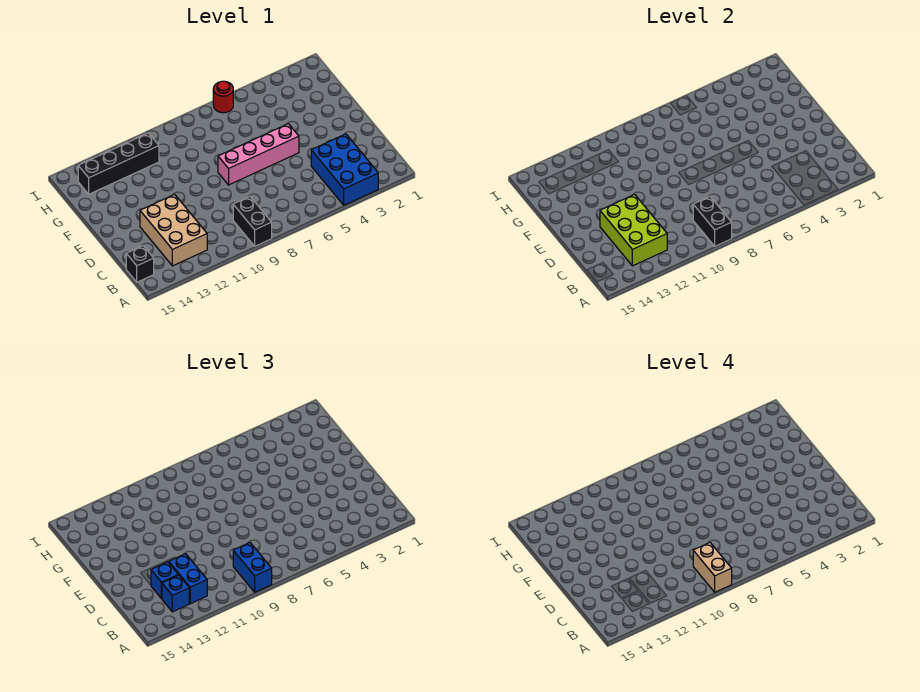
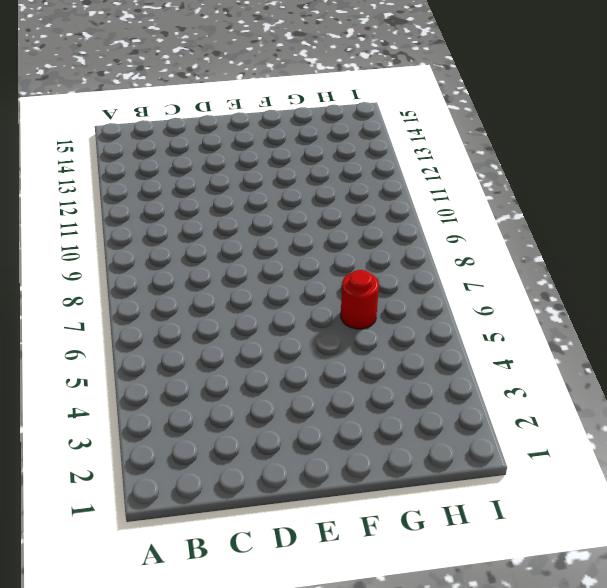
red 1x1 round brick [341,270,379,329] -> red 1x1 round brick moved to [213,81,233,113]
none -> blue 2x3 brick [311,134,378,205]
none -> black 1x2 brick [233,197,272,246]
none -> tan 2x3 brick [140,194,207,266]

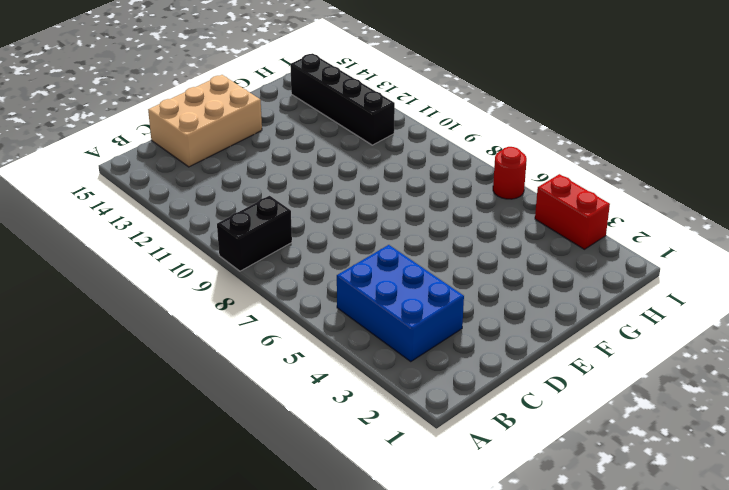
blue 2x3 brick [337,245,464,361] -> blue 2x3 brick turned to [311,134,378,205]
tan 2x3 brick [148,75,262,167] -> tan 2x3 brick moved to [140,194,207,266]
red 1x2 brick [535,174,610,249] -> none
none -> black 1x1 brick [126,246,154,282]
none -> pink 1x4 brick [218,124,299,185]
none -> black 1x2 brick [693,197,732,246]

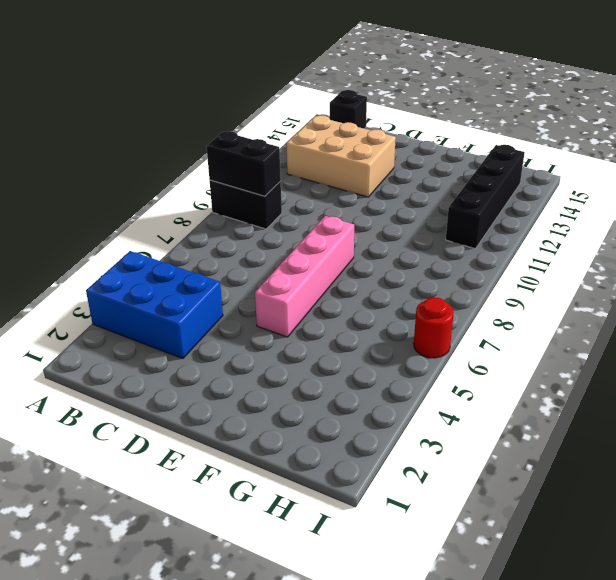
none -> lime 2x3 brick [600,194,667,266]
none -> blue 1x2 brick [233,543,272,592]
none -> blue 1x2 brick [169,554,207,604]

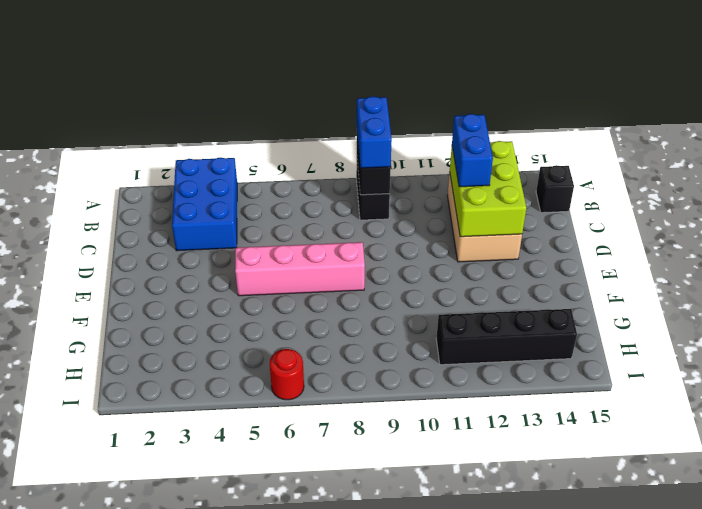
none -> blue 1x1 brick [162,575,189,612]
none -> blue 1x1 brick [151,562,178,598]
none -> tan 1x2 brick [693,543,732,592]

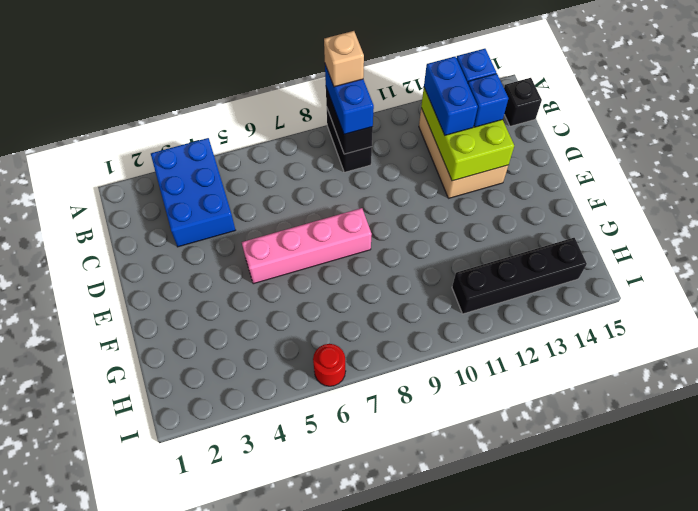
tan 1x1 brick [324,31,364,87] -> tan 1x2 brick [693,543,732,592]

